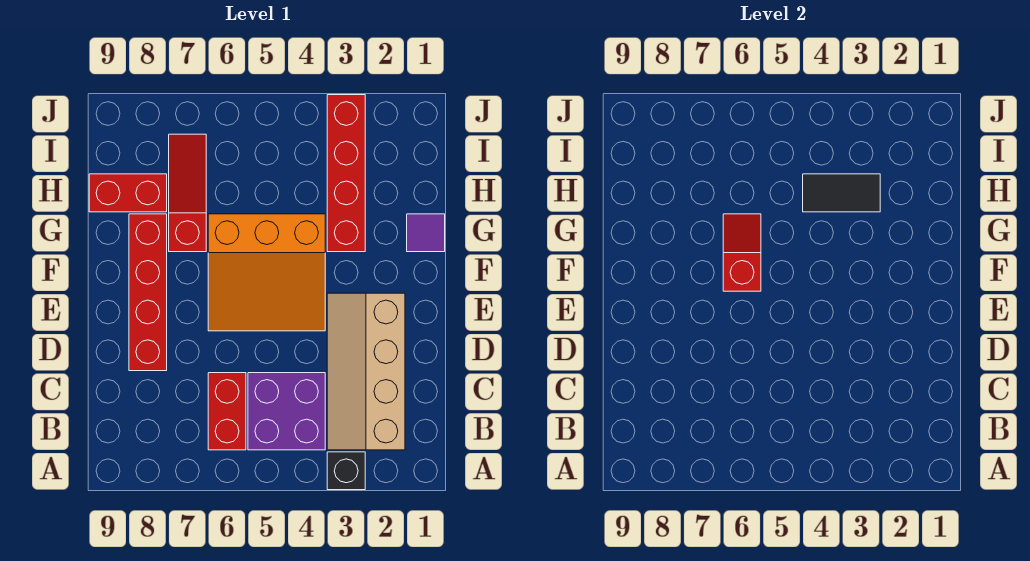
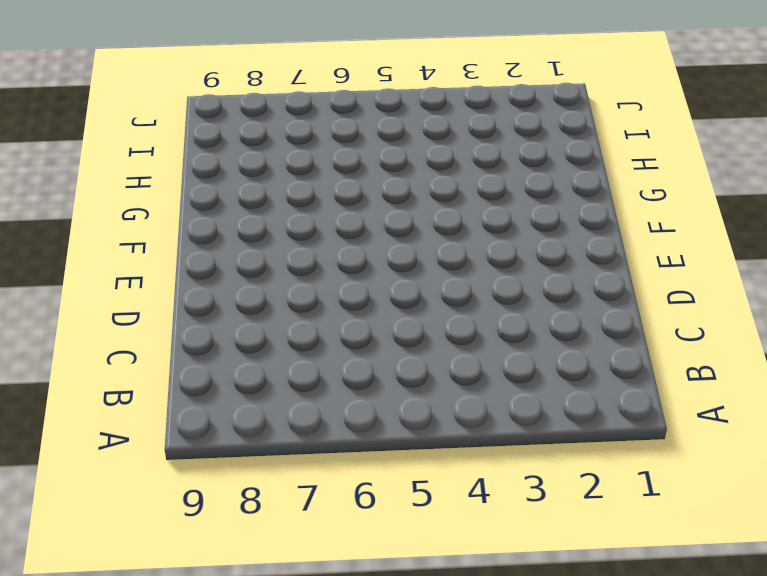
none -> black 1x1 brick [327,452,365,490]
none -> tan 2x4 slope [327,293,405,450]
none -> purple 2x2 brick [248,373,325,450]

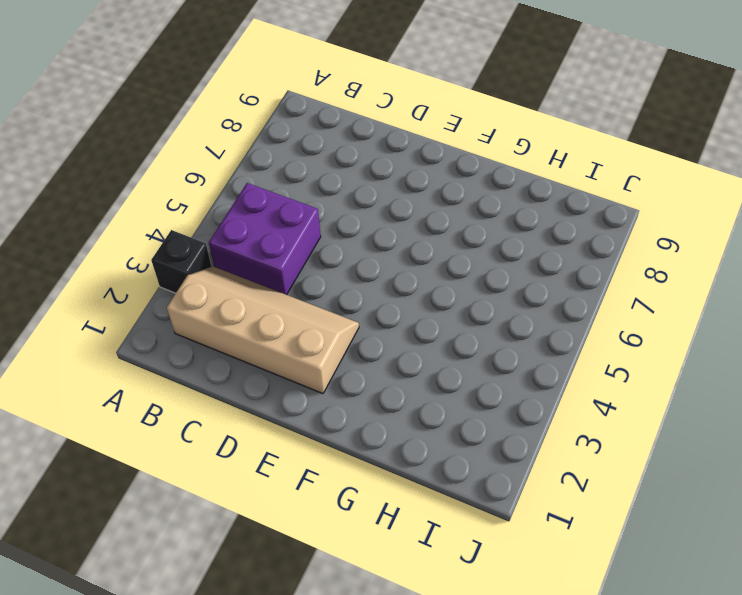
none -> red 1x2 brick [208,373,246,450]
none -> red 1x4 brick [129,214,167,371]
none -> orange 3x3 slope [208,214,325,331]

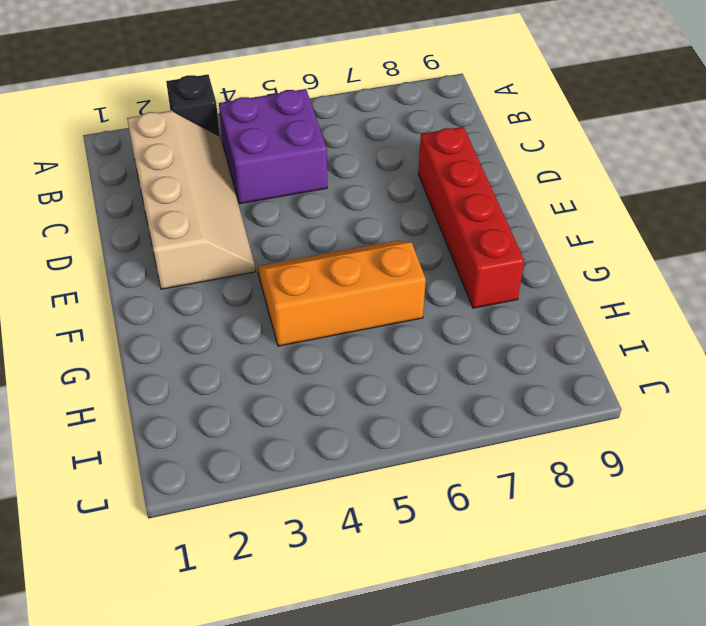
orange 2x3 slope [258,241,426,346] -> orange 3x3 slope [208,214,325,331]
none -> red 1x2 brick [208,373,246,450]
none -> purple 1x1 tile [407,214,445,252]
none -> red 1x4 brick [327,95,365,252]

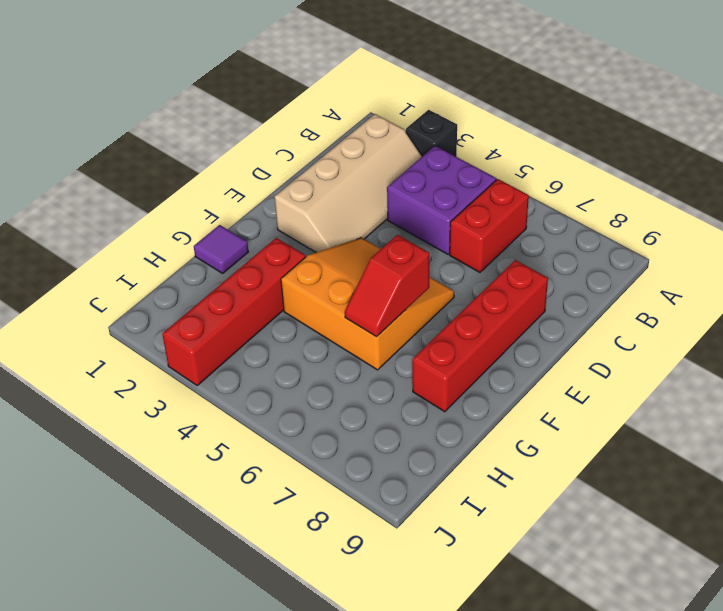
none -> red 1x3 slope [169,134,206,252]
none -> red 1x2 brick [89,174,167,212]
none -> black 1x2 tile [803,174,880,212]

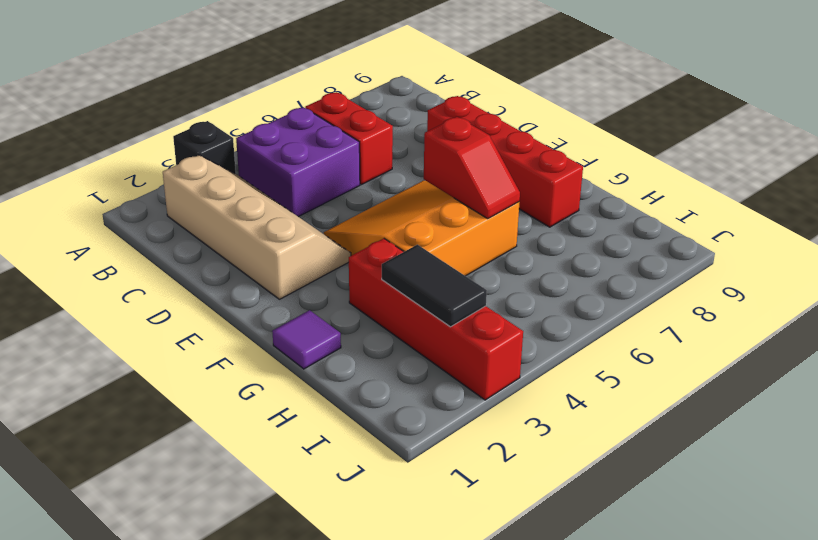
black 1x2 tile [382,245,487,327] -> black 1x2 tile turned to [803,174,880,212]
none -> red 1x3 slope [169,134,206,252]
none -> red 1x2 brick [89,174,167,212]

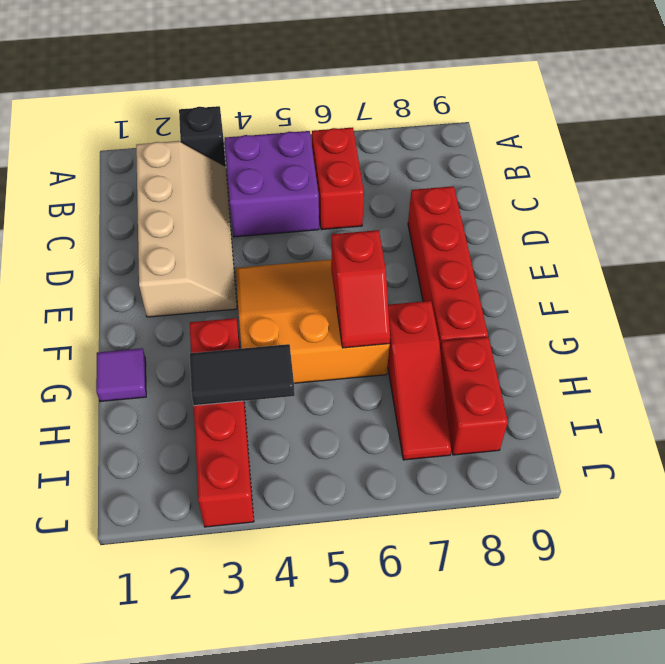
red 1x2 brick [440,337,508,455] -> red 1x2 brick turned to [89,174,167,212]

